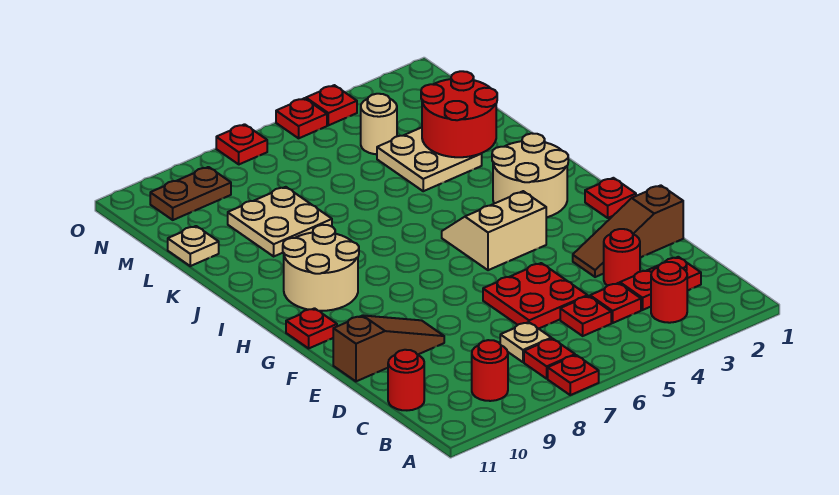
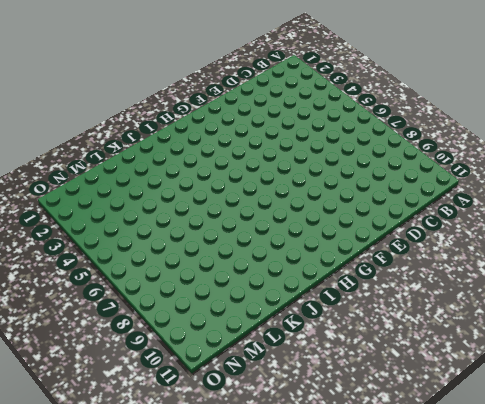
none -> red 1x1 plate [548,355,599,395]
none -> red 1x1 round brick [651,262,687,323]
none -> red 1x1 plate [524,339,575,379]

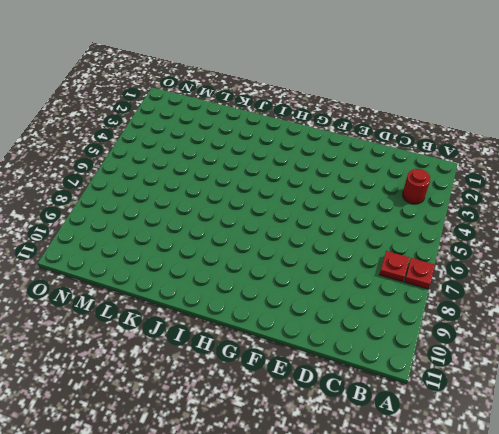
none -> red 1x1 round brick [472,340,508,401]
none -> red 1x2 plate [620,257,701,310]
none -> red 1x1 plate [590,283,641,323]

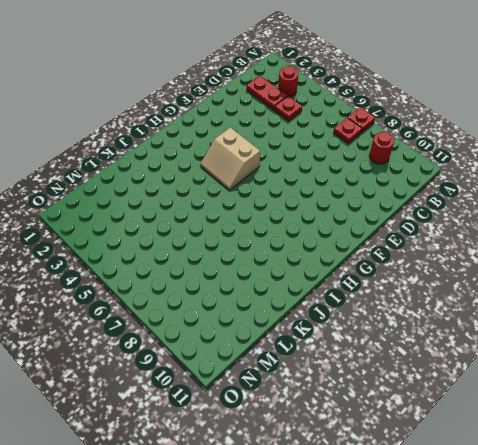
none -> red 1x1 plate [560,296,611,336]
none -> tan 1x1 plate [500,322,551,362]
none -> red 1x1 round brick [388,350,424,410]

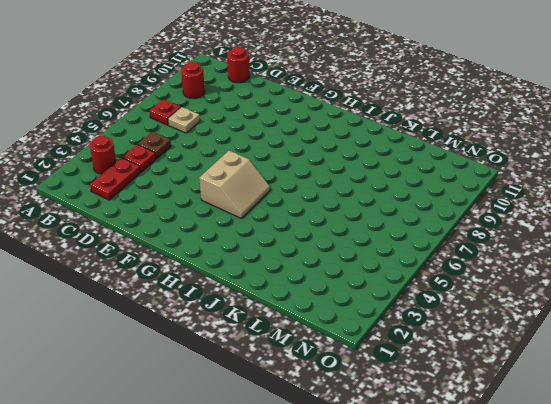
brown 1x1 plate [138,132,171,159] -> red 1x1 plate [560,296,611,336]
none -> red 1x1 plate [548,355,599,395]
none -> red 1x1 round brick [604,229,640,286]
none -> red 2x2 plate [483,263,588,329]

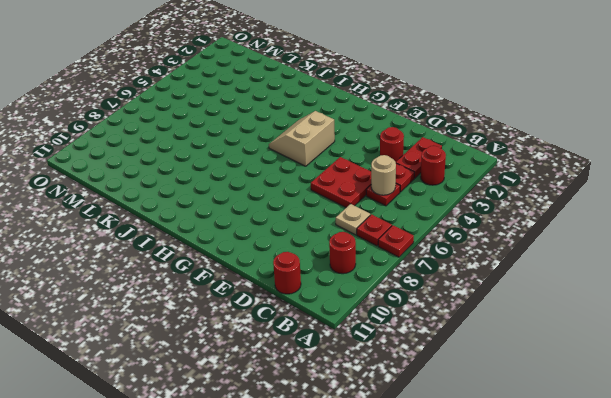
tan 1x1 round brick [371,155,396,195] -> tan 1x1 round brick moved to [361,94,397,154]
none -> brown 1x3 slope [573,185,683,277]
none -> brown 1x3 slope [333,315,444,381]
none -> red 1x1 plate [585,178,636,218]

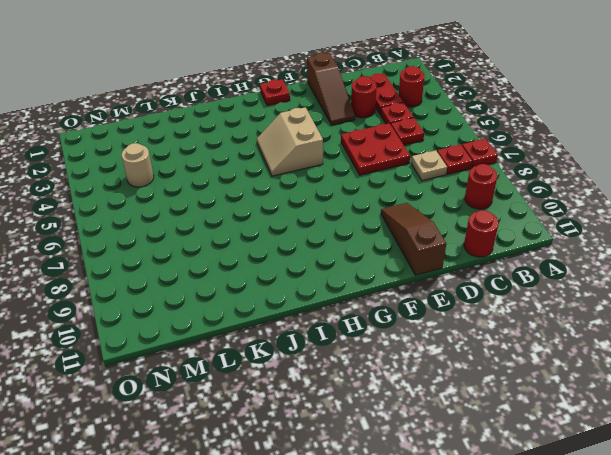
none -> red 1x1 plate [286,308,337,348]
none -> tan 2x2 round brick [492,133,568,217]
none -> tan 2x2 round brick [283,225,359,311]

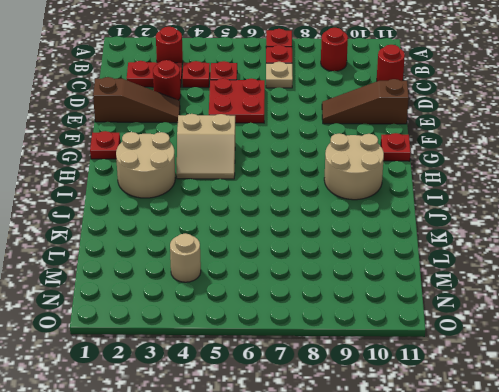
none -> tan 2x2 plate [377,128,482,191]
none -> tan 2x2 plate [228,187,332,256]
none -> tan 1x1 plate [168,226,219,266]

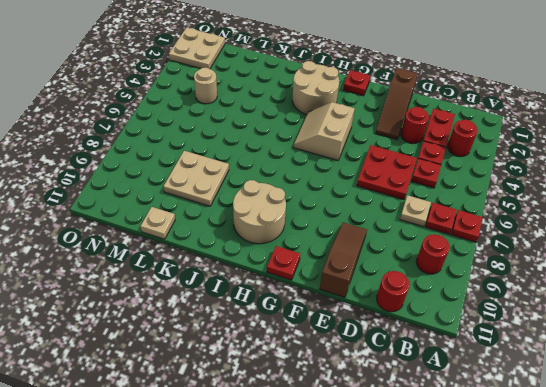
tan 2x2 plate [169,28,225,69] -> tan 2x2 plate moved to [377,128,482,191]
none -> brown 1x2 plate [150,167,231,220]
none -> red 1x1 plate [306,85,357,125]
none -> red 1x1 plate [276,98,327,138]

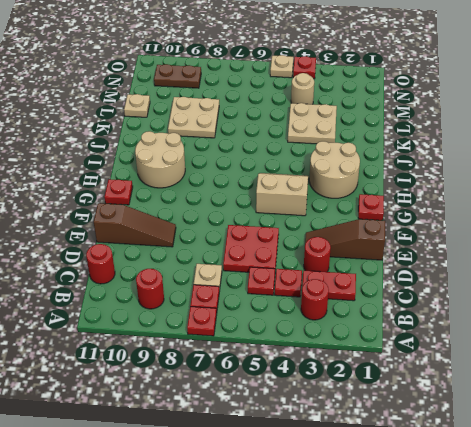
tan 1x1 plate [270,55,293,78] -> red 1x1 plate [276,98,327,138]
none -> red 1x1 plate [216,124,267,164]
none -> red 2x2 round brick [421,71,497,157]

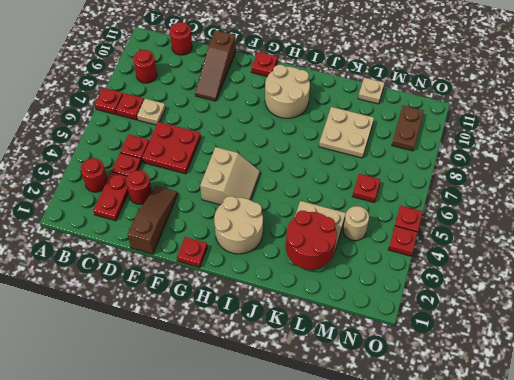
red 1x1 plate [352,174,381,202] -> red 1x1 plate moved to [216,124,267,164]

